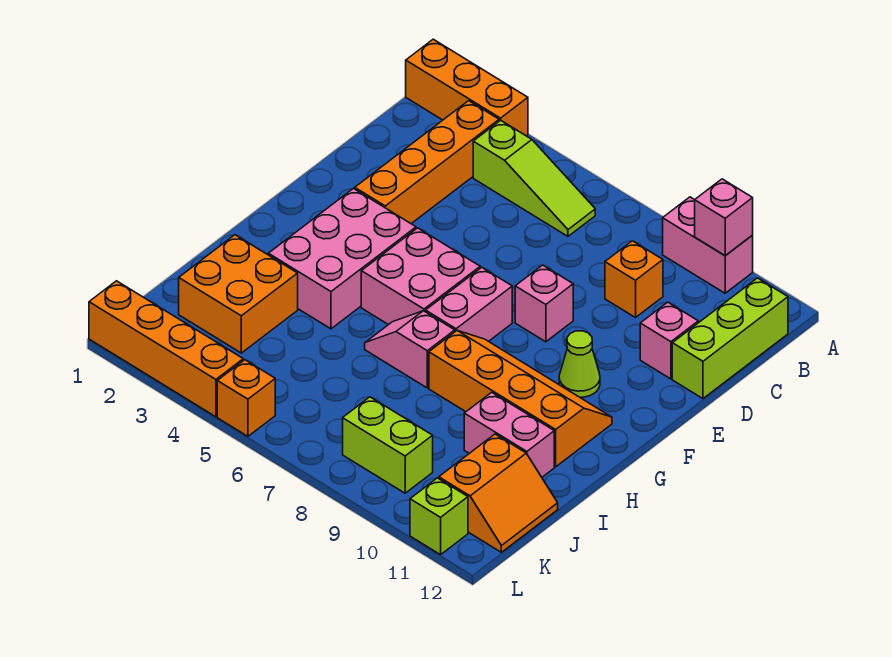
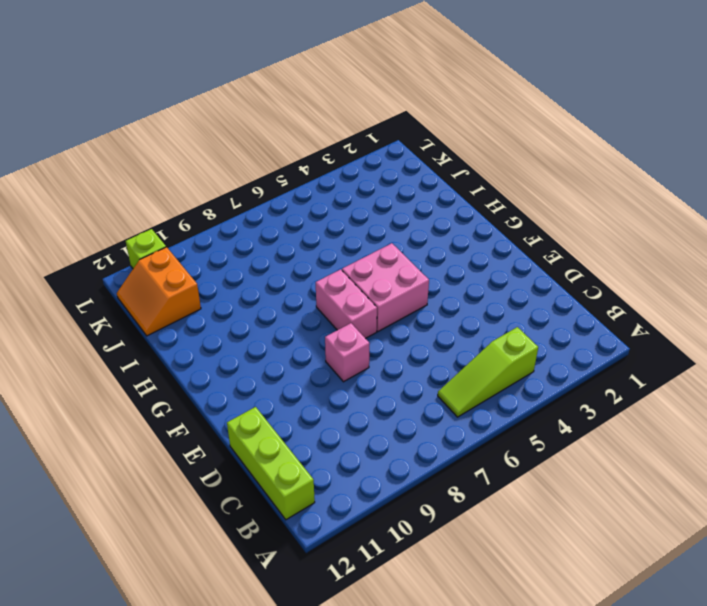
none -> orange 1x3 brick [406,39,528,136]
none -> pink 1x2 brick [663,197,753,293]
none -> orange 1x4 brick [355,101,499,224]

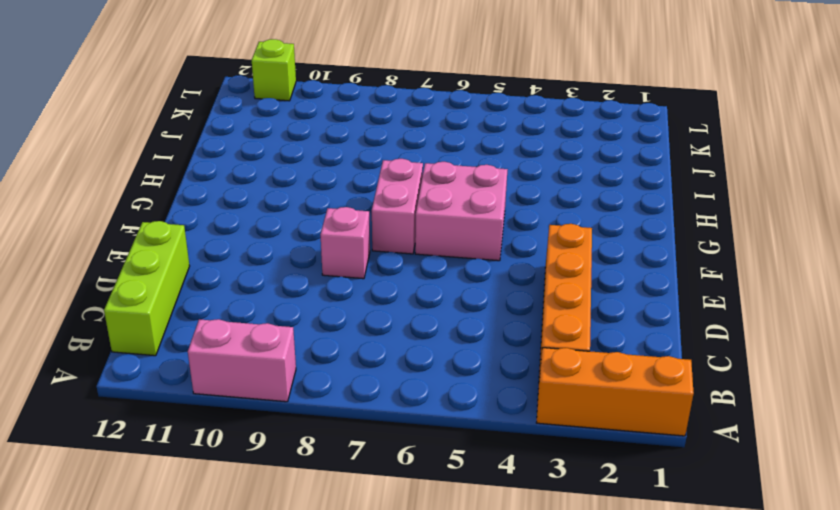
none -> lime 1x3 slope [473,120,595,236]
none -> orange 1x1 brick [605,241,663,318]
none -> pink 1x1 brick [640,302,698,379]

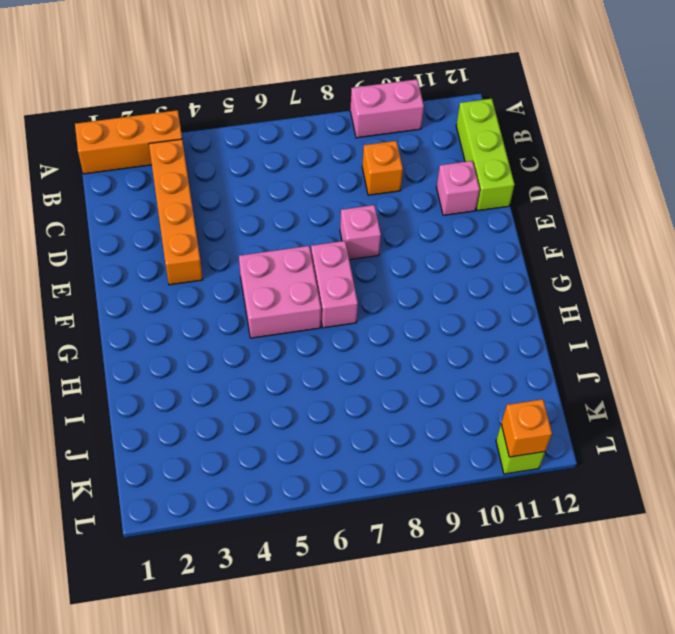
orange 1x1 brick [501,399,552,457] -> orange 1x1 brick moved to [217,360,275,436]
none -> lime 1x3 slope [473,120,595,236]
none -> pink 2x3 brick [268,189,416,329]
none -> lime 1x1 cone [559,331,600,397]

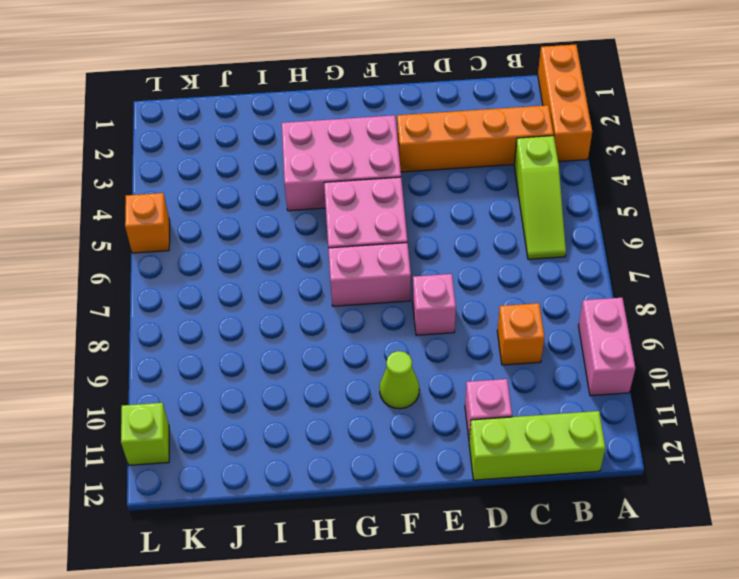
none -> orange 2x4 slope [429,331,612,467]
none -> pink 1x2 slope [365,311,455,388]
none -> orange 2x2 brick [179,235,298,353]

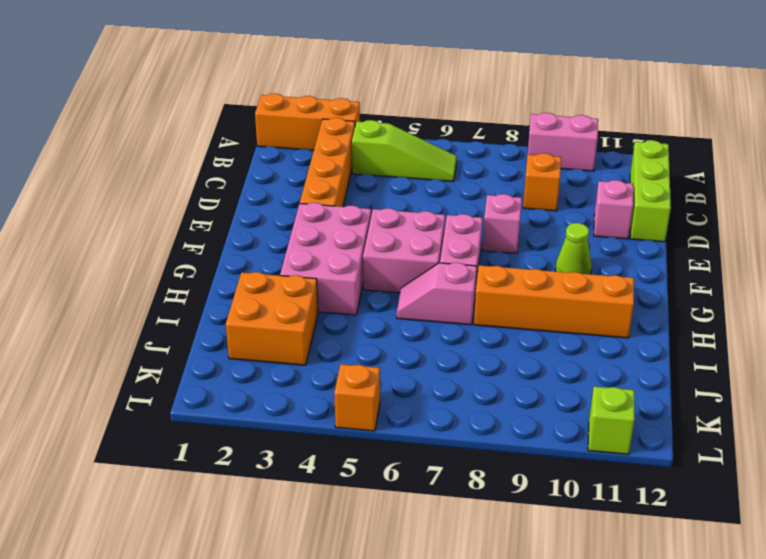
none -> pink 1x2 brick [464,392,554,477]
none -> orange 2x2 slope [439,434,558,552]
none -> lime 1x2 brick [343,397,433,493]

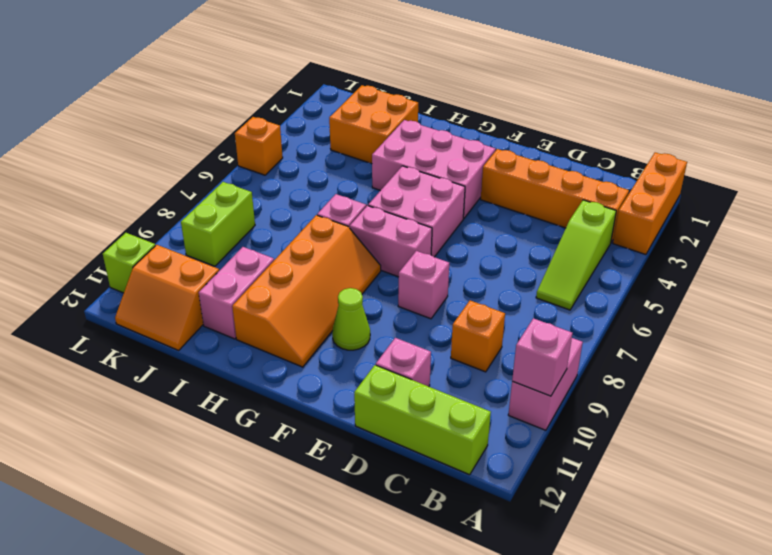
none -> orange 1x4 brick [89,281,243,417]

